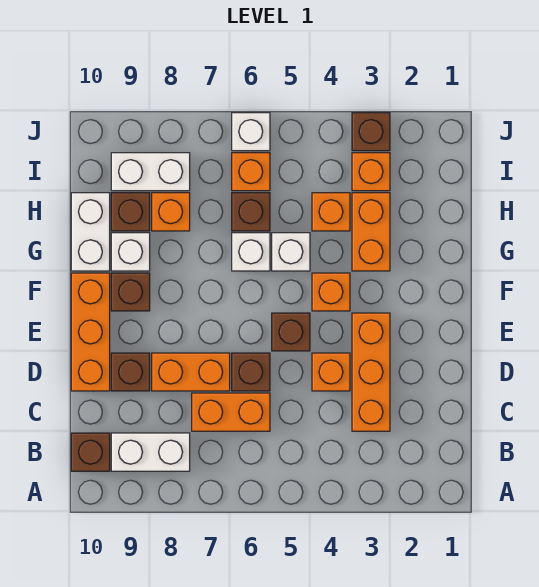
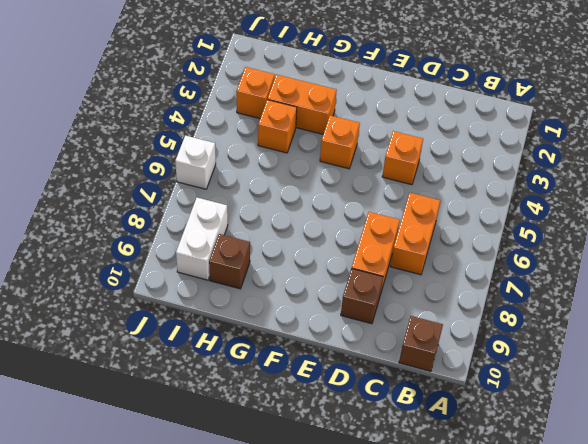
none -> white 1x2 brick [111,433,190,471]
none -> orange 1x3 brick [352,313,390,431]
none -> brown 1x1 brick [232,353,270,391]

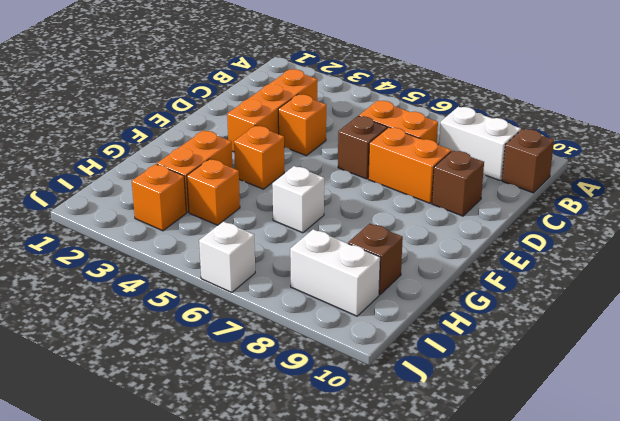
none -> orange 1x3 brick [71,273,110,391]
none -> brown 1x1 brick [272,313,310,351]
none -> brown 1x1 brick [111,273,150,311]

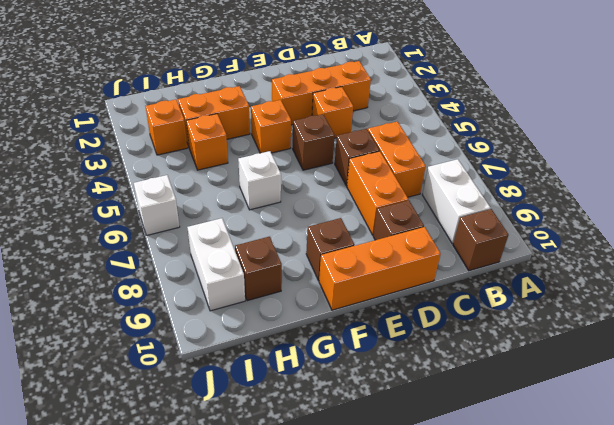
none -> white 1x1 brick [272,233,310,271]
none -> white 1x1 brick [111,233,150,271]
none -> white 1x2 brick [71,193,110,271]

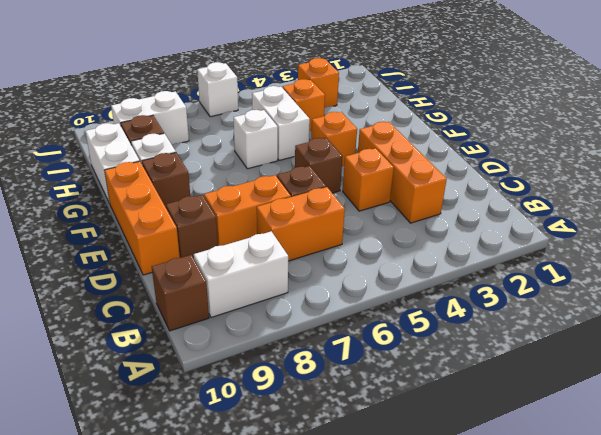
white 1x2 brick [252,86,310,160] -> white 1x1 brick [272,233,310,271]
none -> orange 1x2 brick [352,193,390,271]
none -> brown 1x1 brick [232,193,270,231]
none -> orange 1x1 brick [152,193,190,231]

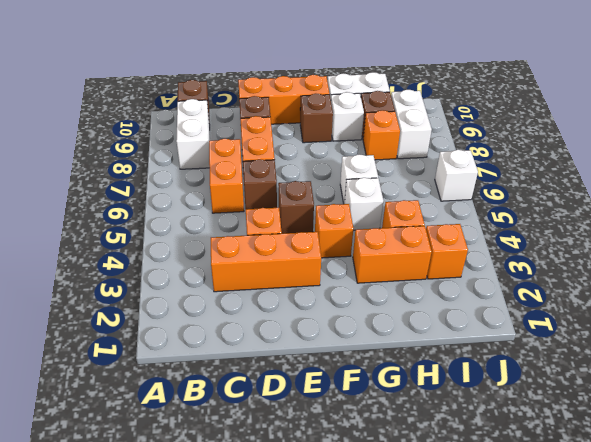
none -> brown 1x1 brick [232,193,270,231]
none -> orange 1x1 brick [232,153,270,191]
none -> brown 1x1 brick [352,113,390,151]

